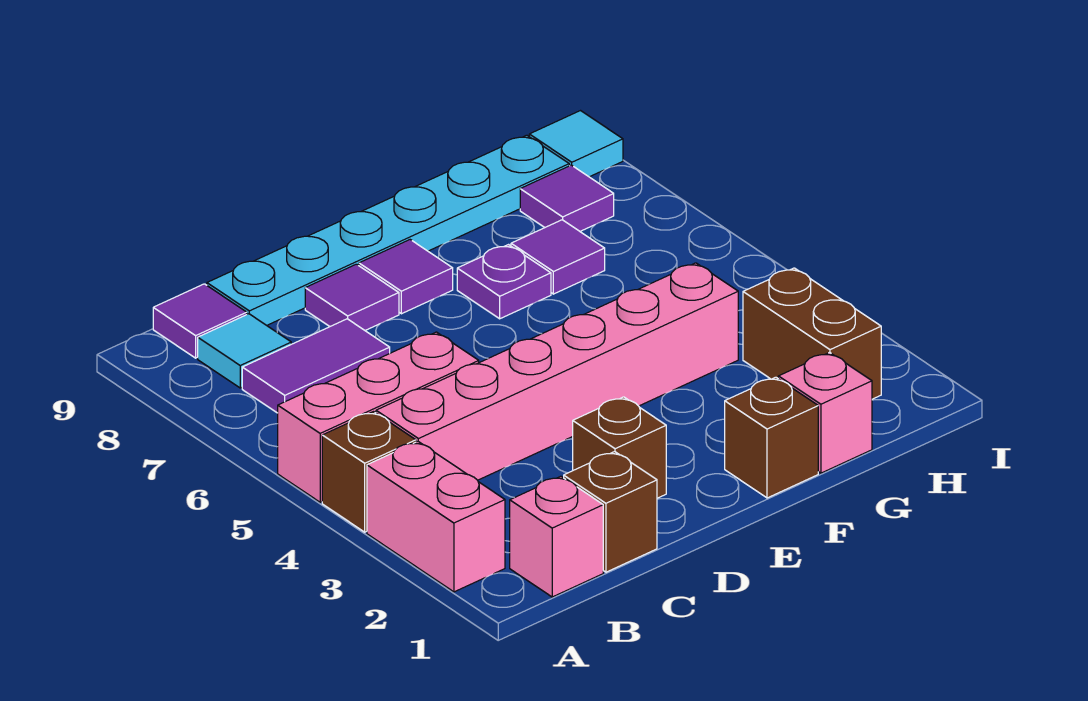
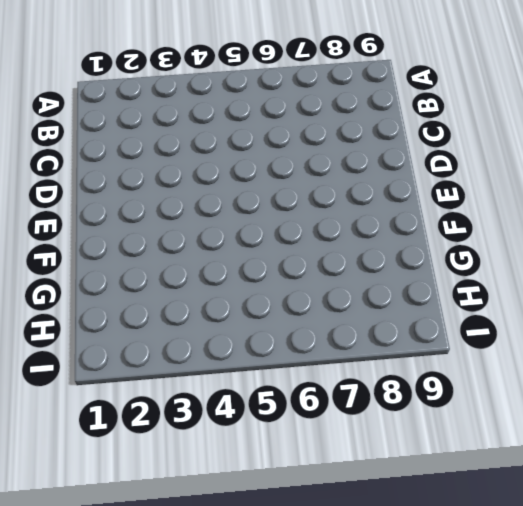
none -> pink 1x2 brick [367,442,505,592]
none -> brown 1x1 brick [322,412,416,532]
none -> pink 1x3 brick [278,332,479,502]

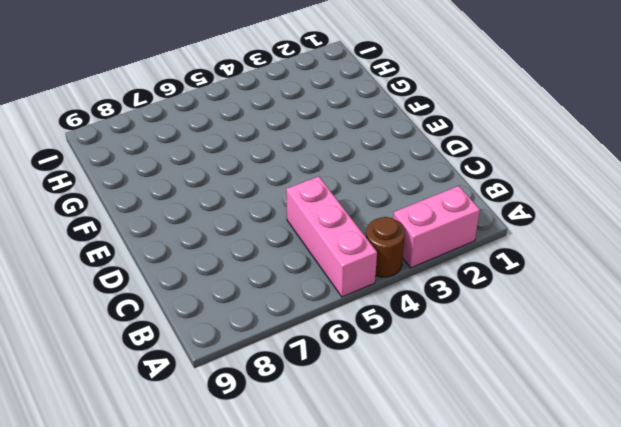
brown 1x1 round brick [366,217,405,277] -> brown 1x1 brick [322,412,416,532]
none -> pink 1x1 brick [510,476,603,597]
none -> pink 1x6 brick [376,263,738,480]
none -> purple 1x2 tile [242,319,390,413]

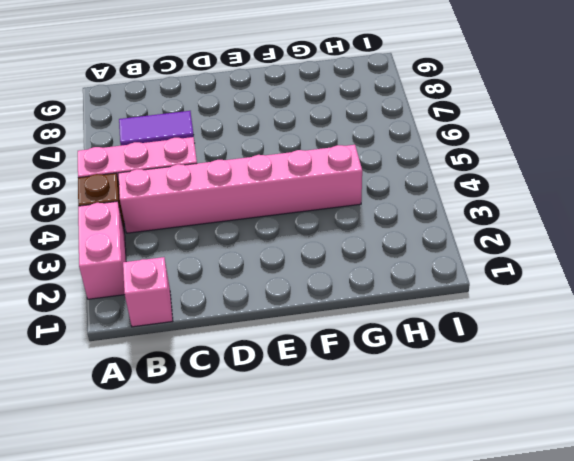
none -> cyan 1x1 tile [198,314,291,388]
none -> purple 1x1 tile [153,284,247,358]
none -> brown 1x1 brick [564,452,657,572]

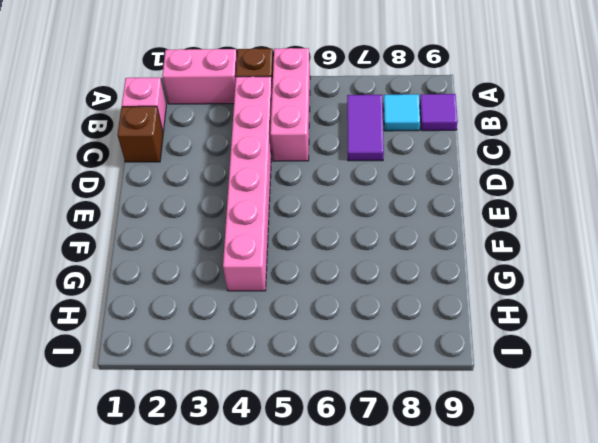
none -> cyan 1x6 plate [207,135,569,325]
none -> brown 1x1 brick [573,397,666,498]
none -> purple 1x1 tile [305,264,399,330]

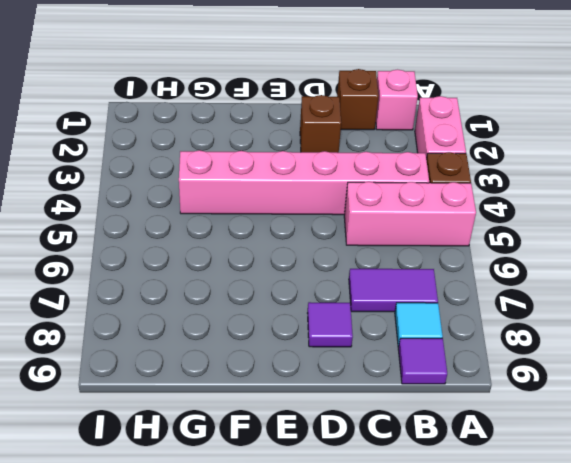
none -> cyan 1x6 plate [207,135,569,325]
none -> purple 1x1 tile [359,240,453,314]
none -> brown 1x1 brick [725,377,818,498]

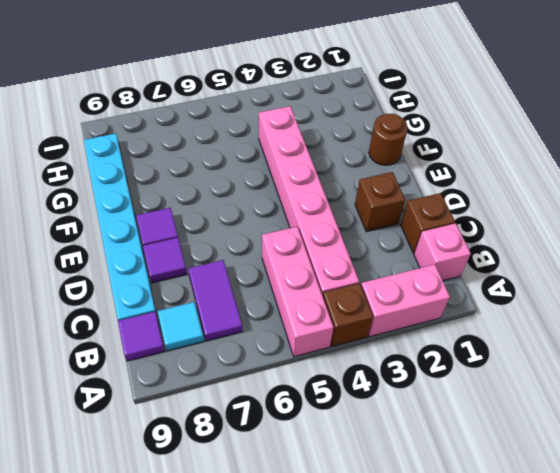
brown 1x1 round brick [369,114,408,165] -> brown 1x1 brick [725,377,818,498]
none -> purple 1x1 plate [457,245,551,319]
none -> pink 1x1 brick [778,353,872,473]
none -> purple 1x1 tile [511,220,605,294]

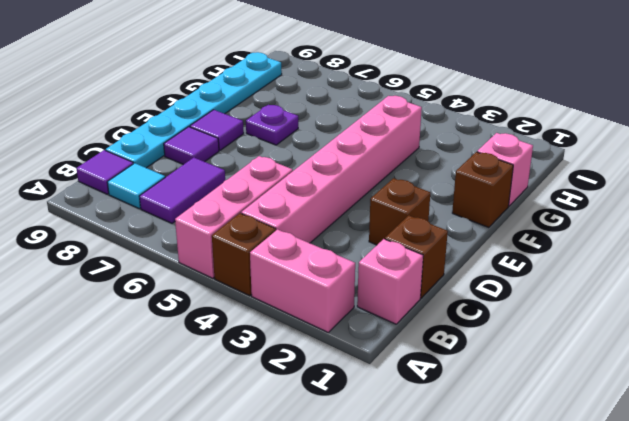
none -> purple 1x1 tile [511,220,605,294]
none -> brown 1x2 brick [743,268,881,399]
none -> purple 1x1 tile [520,165,614,231]

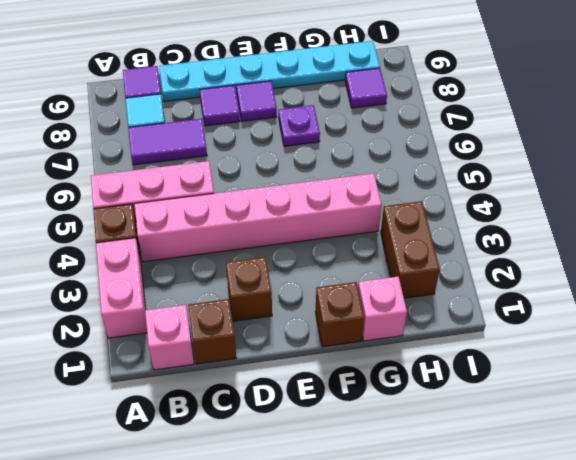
none -> purple 1x1 tile [511,220,605,294]
none -> cyan 1x1 tile [529,111,623,177]

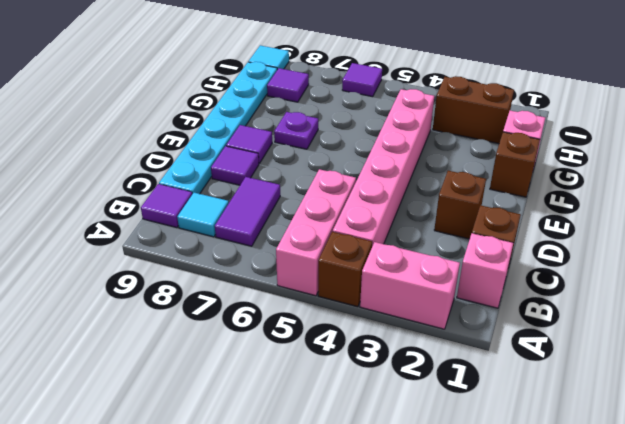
purple 1x1 tile [342,63,382,97] -> purple 1x1 tile moved to [511,220,605,294]

